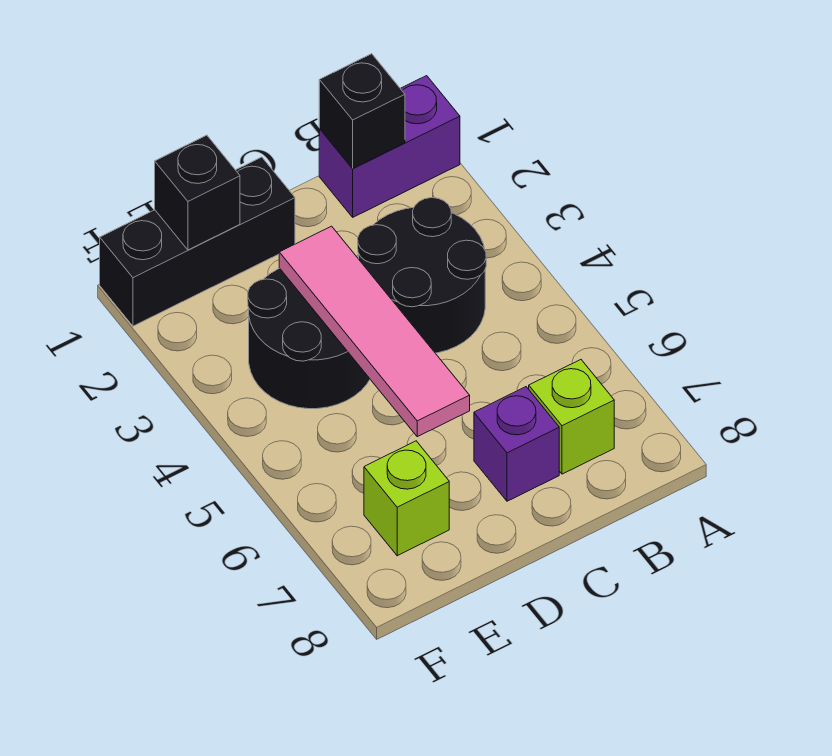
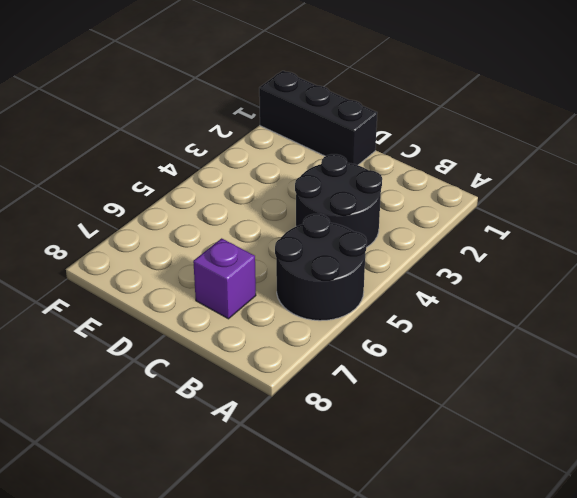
black 2x2 round brick [275,214,367,321] -> black 2x2 round brick moved to [248,268,370,409]
none -> purple 1x2 brick [319,76,460,217]
none -> lime 1x1 brick [529,360,614,474]

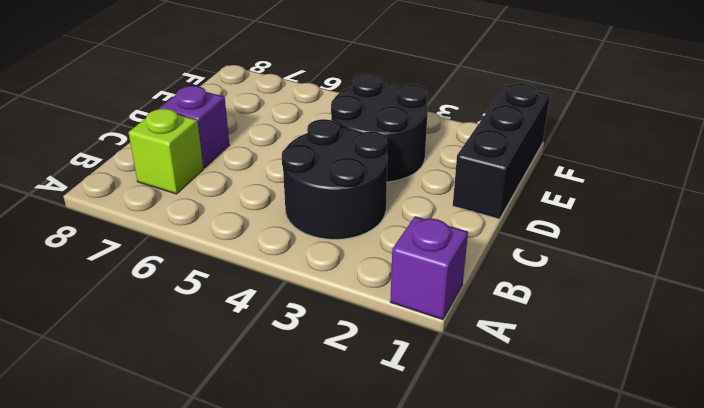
purple 1x1 brick [390,216,468,320] -> purple 1x2 brick [319,76,460,217]
none -> lime 1x1 brick [364,441,449,556]
none -> black 1x1 brick [319,54,405,168]

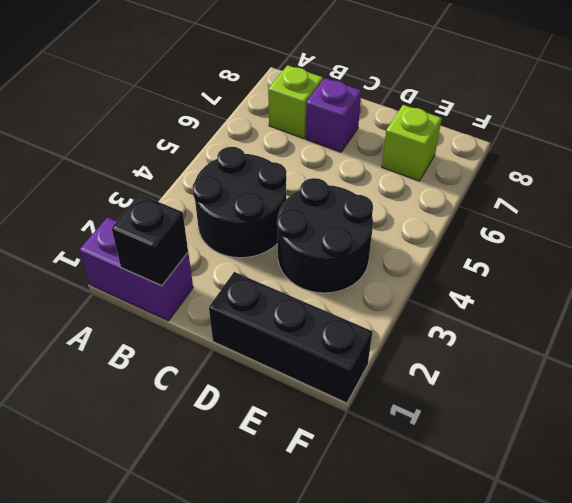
none -> pink 1x4 tile [279,226,470,437]
none -> black 1x1 brick [155,135,240,250]

